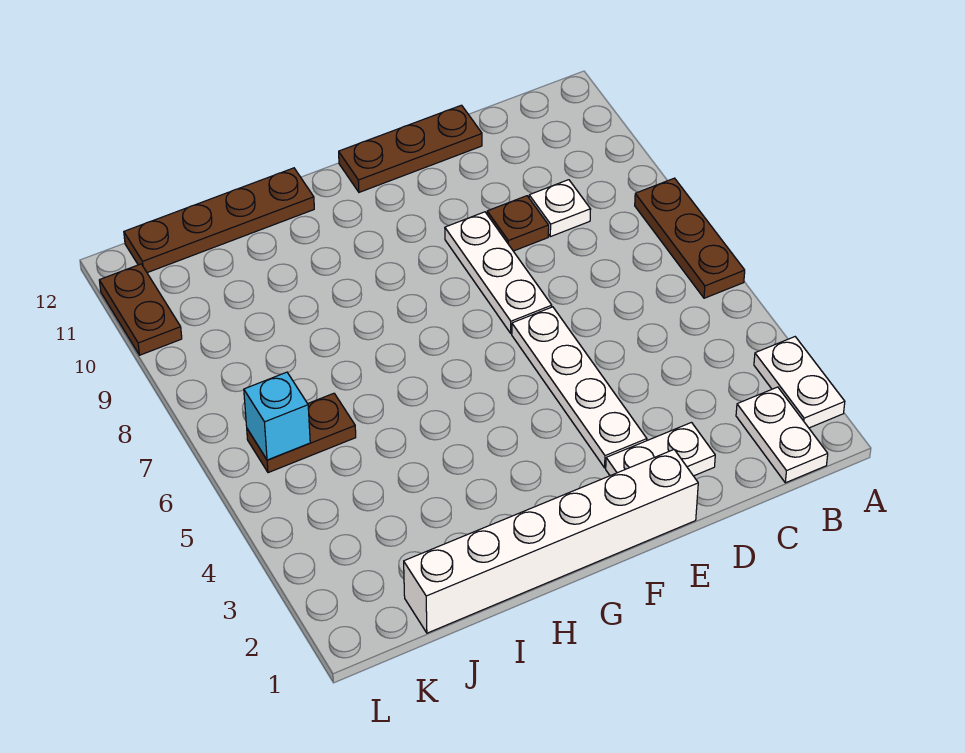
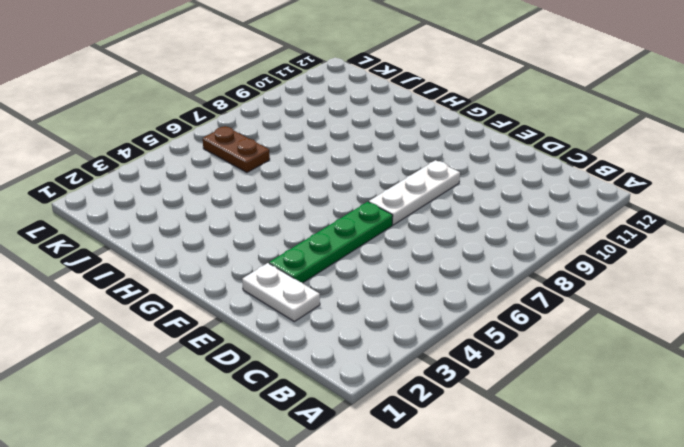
green 1x4 plate [269,202,393,283] -> white 1x4 plate [512,307,647,468]
none -> white 1x2 plate [754,337,845,428]
none -> brown 1x3 plate [635,178,745,298]
none -> white 1x2 plate [736,387,828,483]

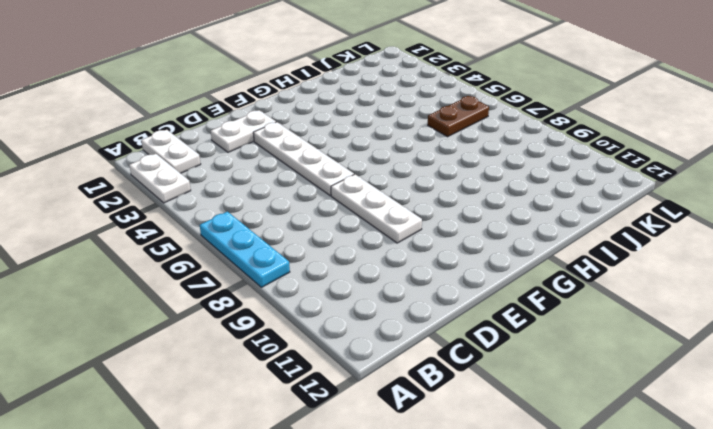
cyan 1x3 plate [200,212,290,287] -> brown 1x3 plate [635,178,745,298]
none -> white 1x1 plate [529,180,591,237]
none -> brown 1x1 plate [487,196,549,251]
none -> brown 1x3 plate [339,105,482,192]

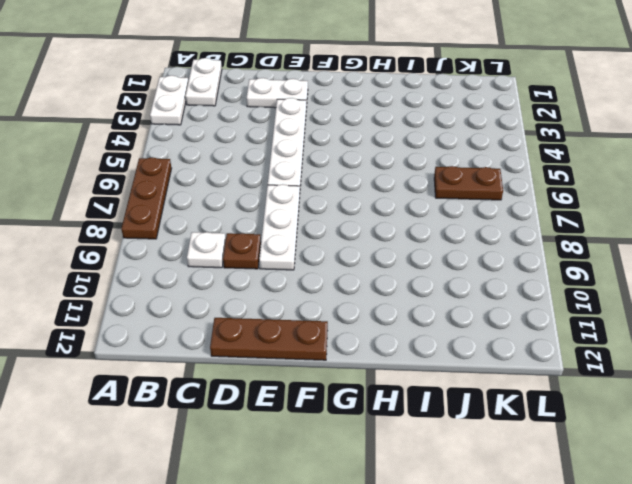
none -> white 1x6 brick [404,449,698,633]
none -> brown 1x4 plate [124,168,314,273]
none -> brown 1x2 plate [99,264,182,355]

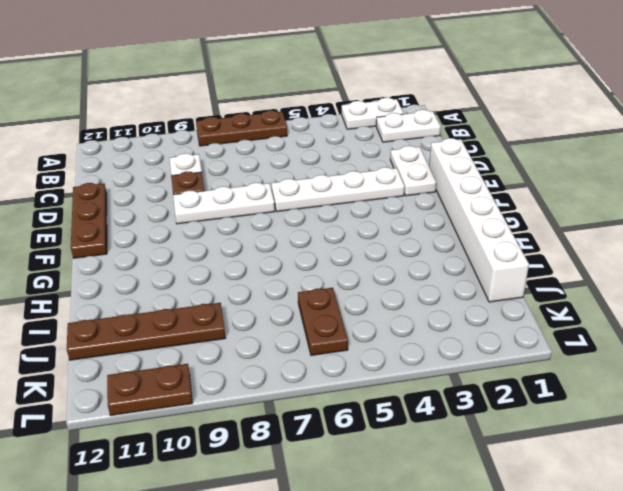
brown 1x4 plate [67,303,226,360] -> brown 1x4 plate turned to [124,168,314,273]
none -> cyan 1x1 brick [244,372,310,460]

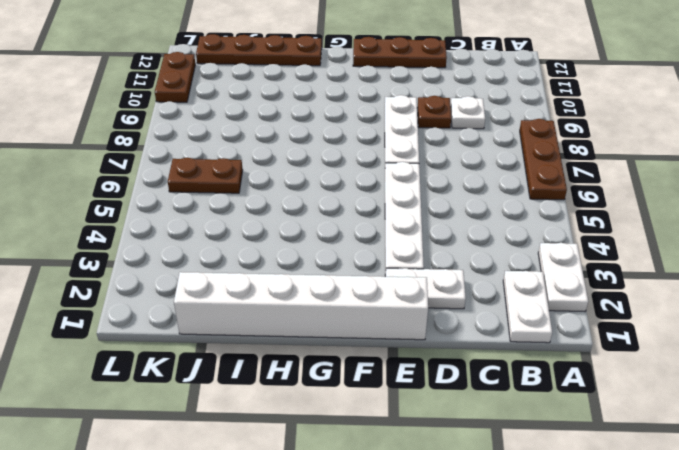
none -> cyan 1x1 brick [244,372,310,460]

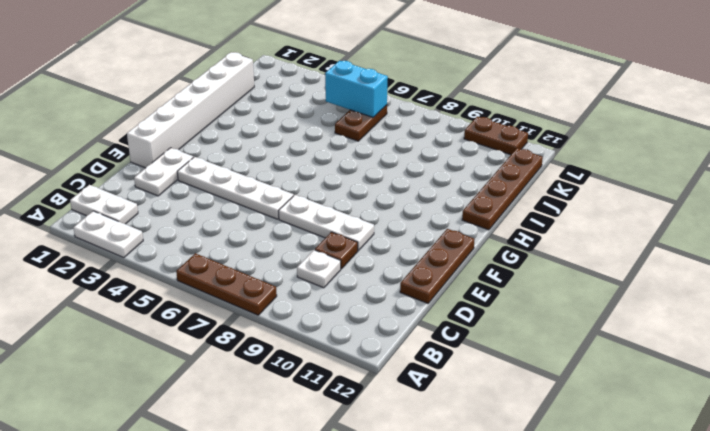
cyan 1x2 brick [325,61,388,117] -> cyan 1x1 brick [244,372,310,460]

